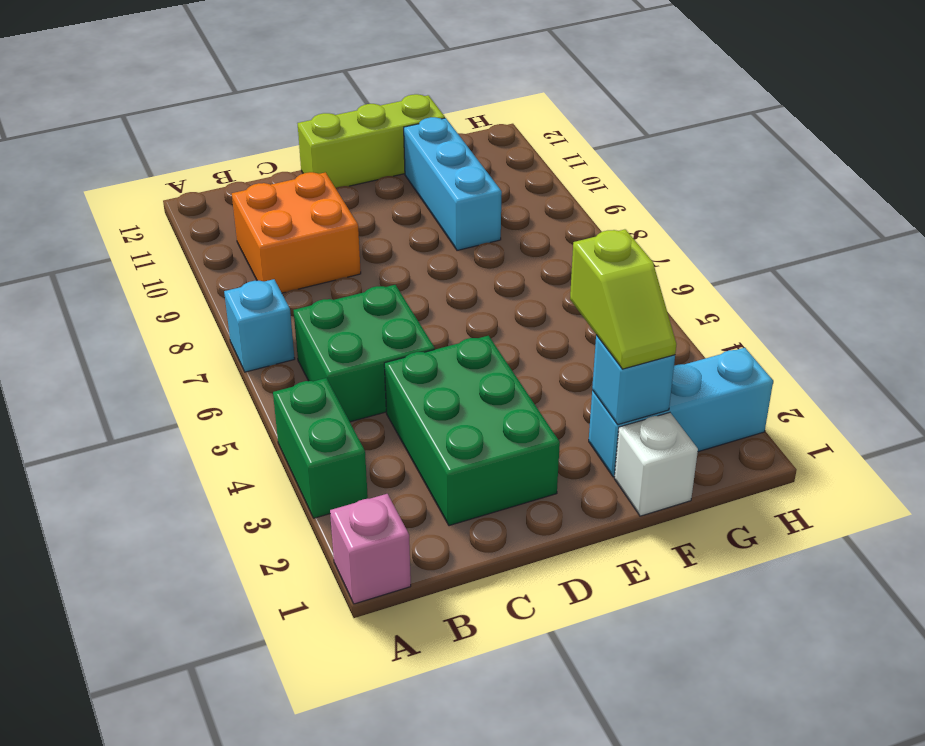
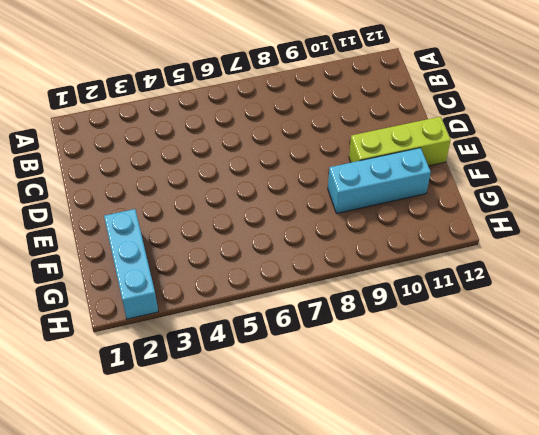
lime 1x3 brick [349,117,451,166] -> lime 1x3 brick turned to [298,94,445,188]
none -> pink 1x1 brick [330,494,411,604]
none -> green 1x2 brick [273,378,368,518]
none -> cyan 1x1 brick [224,279,295,372]

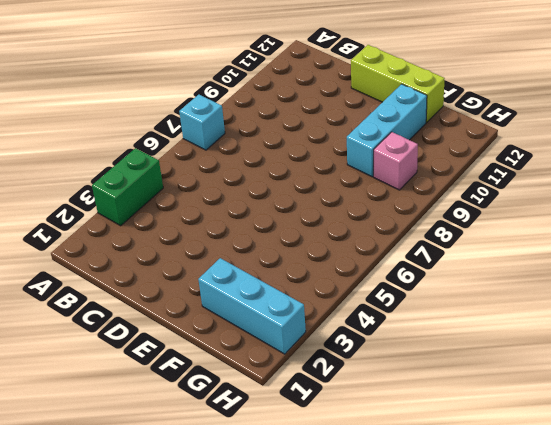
pink 1x1 brick [374,132,418,190] -> pink 1x1 brick moved to [330,494,411,604]
none -> green 2x2 brick [294,285,435,422]
none -> orange 2x2 brick [232,172,361,293]
none -> green 2x3 brick [384,336,560,526]

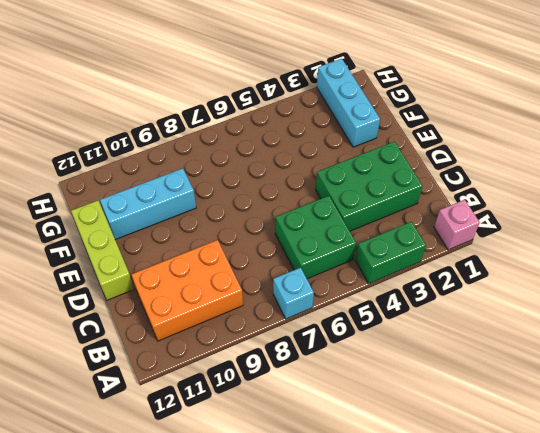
orange 2x3 brick [131,240,243,341] -> orange 2x2 brick [232,172,361,293]
none -> white 1x1 brick [614,413,698,516]
none -> cyan 1x1 brick [592,335,675,424]
none -> lime 1x2 slope [570,229,676,369]

